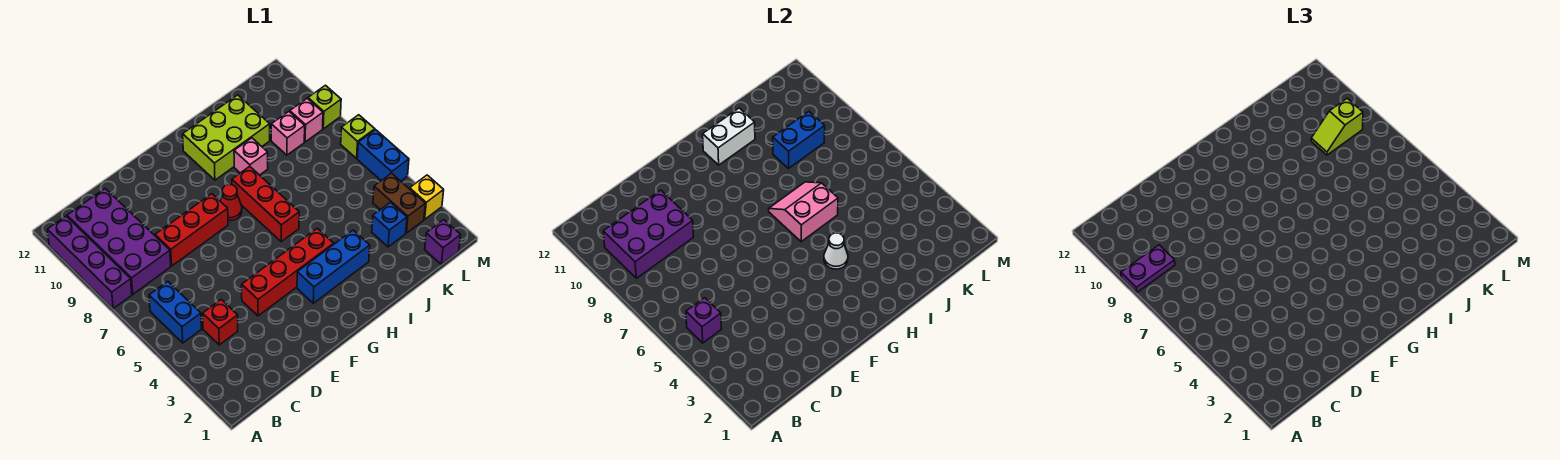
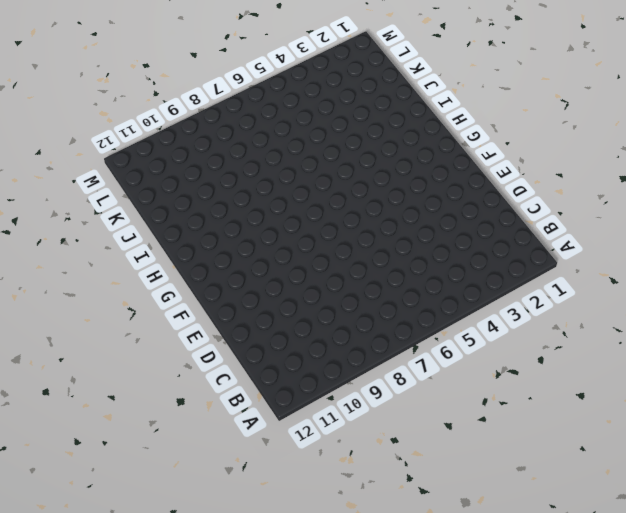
none -> purple 1x4 brick [47,216,132,309]
none -> blue 1x2 brick [149,281,201,343]
none -> purple 2x4 brick [67,189,171,294]

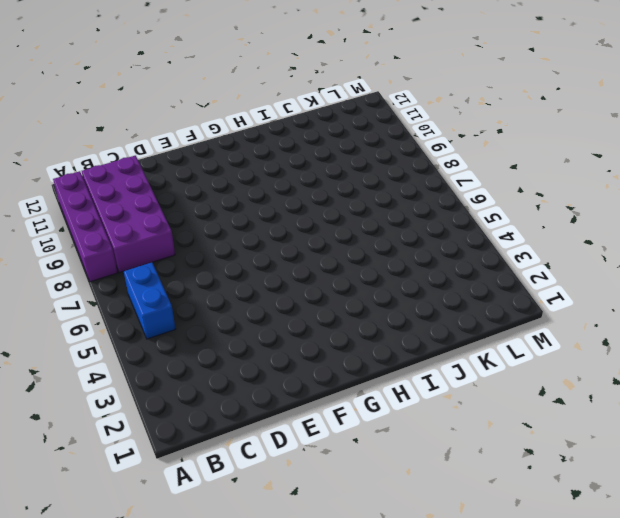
none -> red 1x1 brick [203,299,238,345]
none -> red 1x3 brick [155,194,228,266]
none -> red 1x4 brick [242,228,334,316]

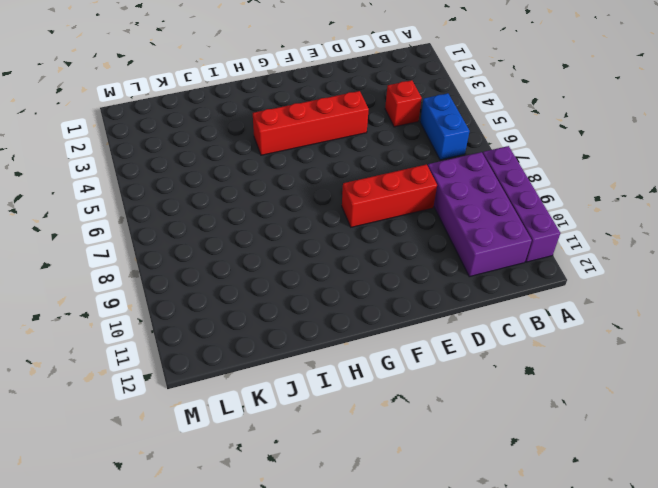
none -> blue 1x3 brick [297,230,370,303]
none -> red 1x1 cone [220,185,242,220]
none -> red 1x3 brick [232,166,299,242]

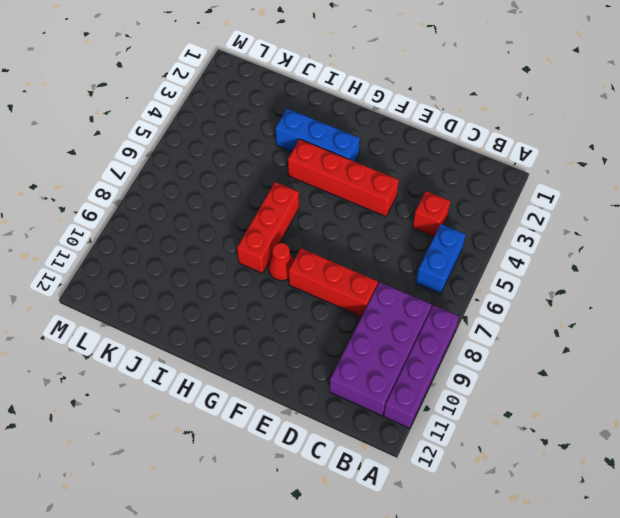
none -> lime 2x3 brick [183,95,270,180]
none -> pink 1x1 brick [234,138,268,175]
none -> blue 1x1 brick [372,202,407,247]

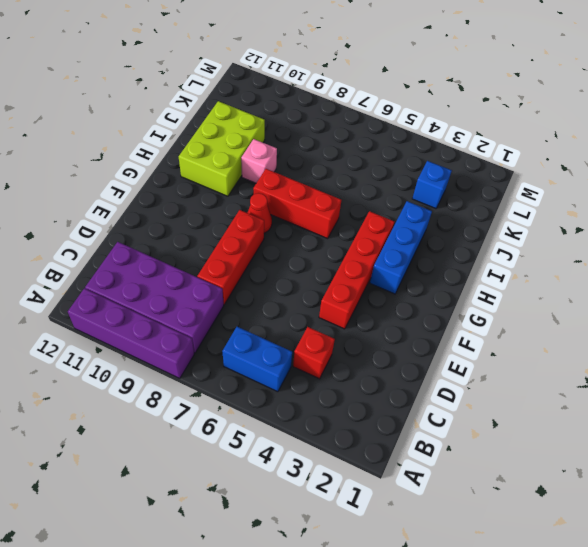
none -> pink 1x1 brick [271,112,305,155]
none -> purple 1x1 brick [425,220,461,264]
none -> brown 1x2 brick [373,173,425,233]

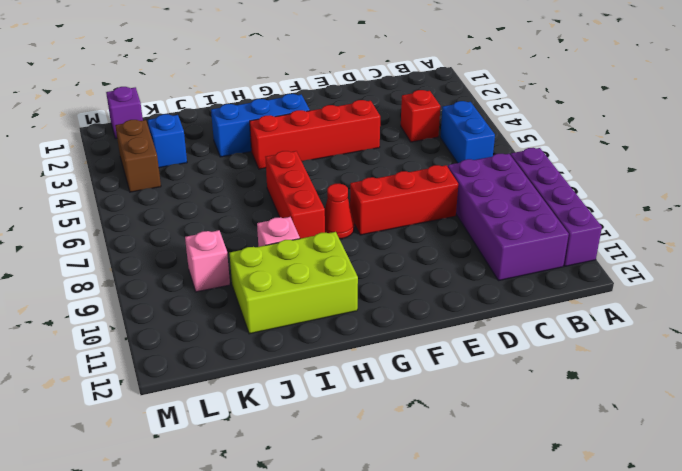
none -> pink 1x1 brick [290,98,323,142]
none -> yellow 1x1 brick [410,175,444,219]
none -> blue 1x2 brick [357,130,409,181]

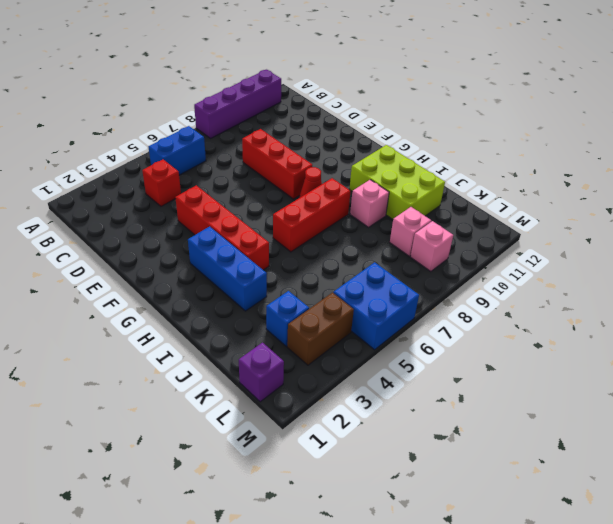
blue 2x2 brick [333,262,419,350] -> blue 1x2 brick [357,130,409,181]
none -> purple 2x4 brick [67,189,171,294]
none -> yellow 1x1 brick [410,175,444,219]
none -> lime 1x1 brick [341,115,375,158]

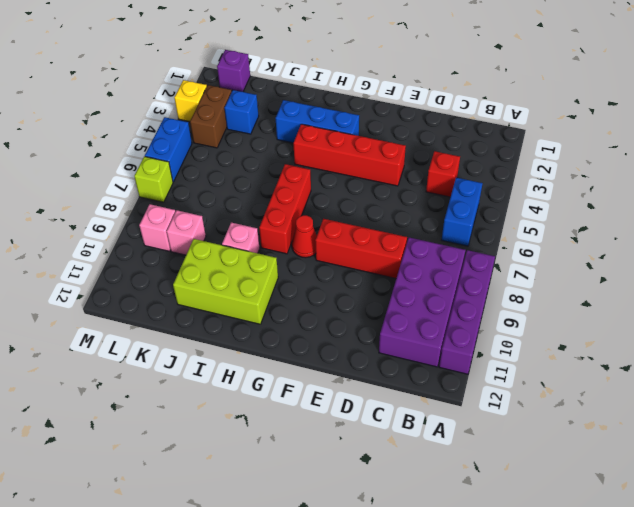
none -> lime 1x1 brick [308,85,341,129]
none -> purple 1x1 brick [686,298,721,343]
none -> purple 2x3 brick [603,190,694,278]

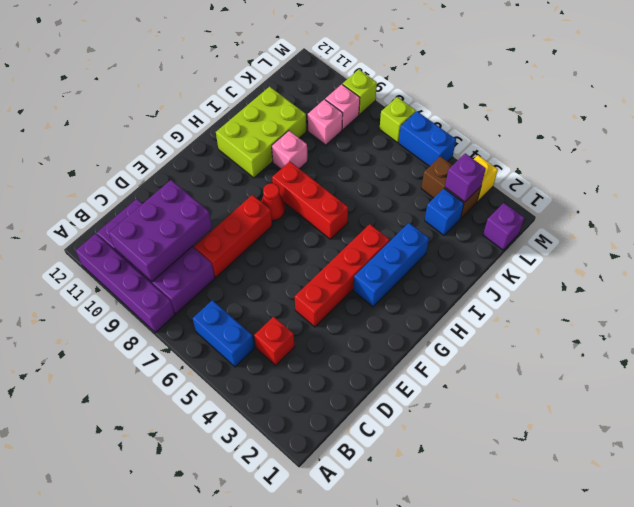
purple 1x1 brick [445,153,486,202] -> purple 1x1 brick moved to [686,298,721,343]
none -> white 1x1 cone [824,233,848,269]
none -> pink 2x2 slope [769,182,838,242]
none -> white 1x2 brick [703,108,755,165]

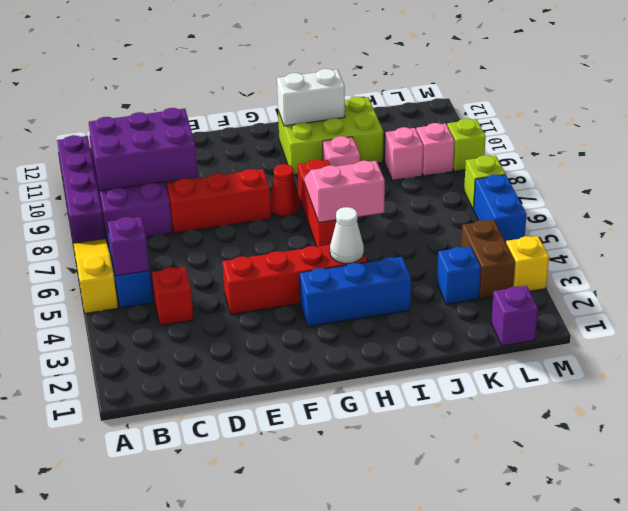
yellow 1x3 slope [73,239,118,313] -> none
none -> blue 1x2 brick [773,112,825,168]
none -> purple 1x2 plate [1121,245,1175,292]
none -> lime 1x2 slope [1311,98,1363,155]

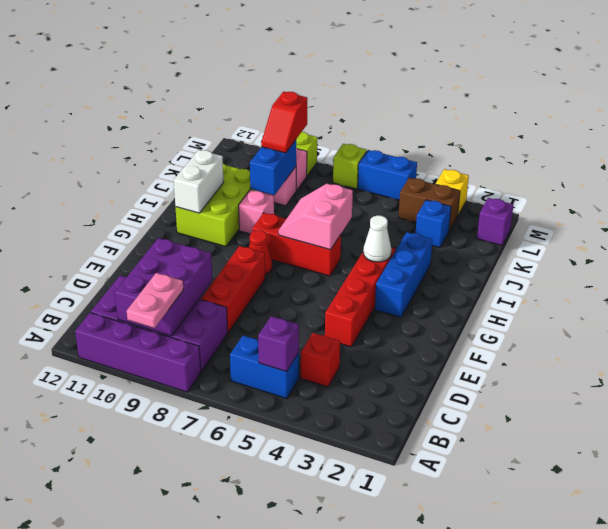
pink 1x2 plate [127,273,183,328] -> purple 1x2 plate [1121,245,1175,292]
red 1x2 slope [261,92,307,153] -> lime 1x2 slope [1311,98,1363,155]

